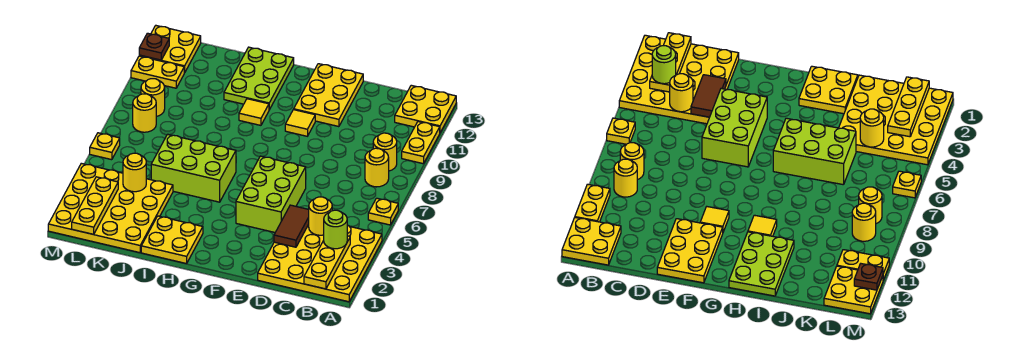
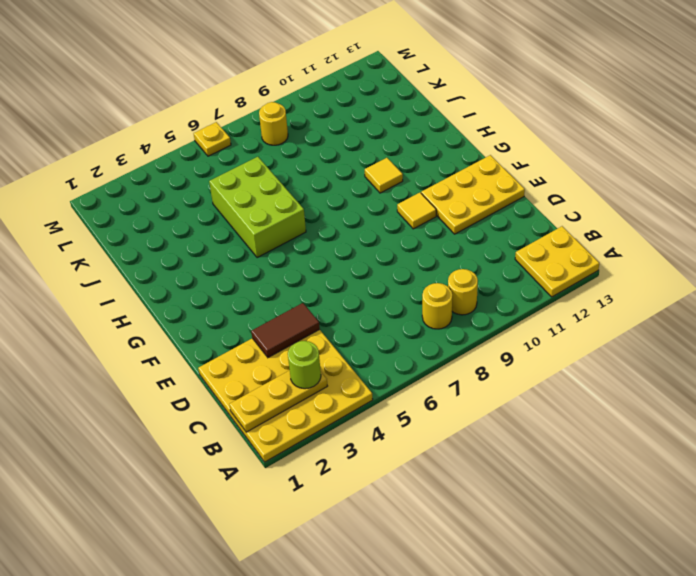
none -> yellow 1x1 plate [368,198,398,225]
none -> yellow 1x2 plate [402,122,440,164]
none -> lime 2x3 brick [236,156,306,232]

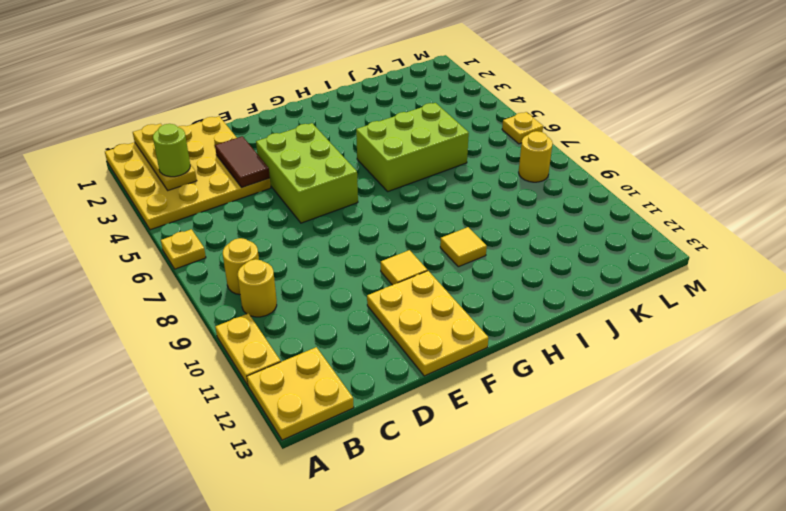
none -> yellow 2x2 plate [141,216,203,264]
none -> lime 2x3 plate [224,47,294,110]
none -> yellow 4x4 plate [48,163,173,253]

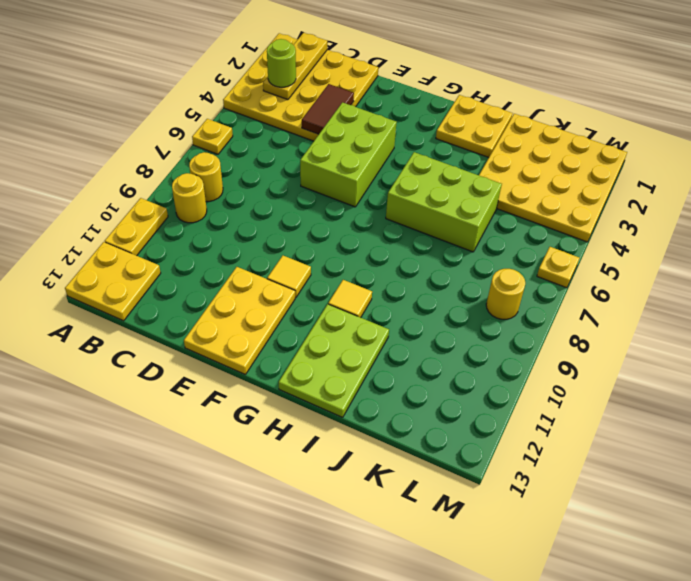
none -> yellow 1x1 round brick [141,79,165,117]
none -> yellow 1x2 plate [131,56,184,88]
none -> yellow 2x2 plate [139,26,201,73]

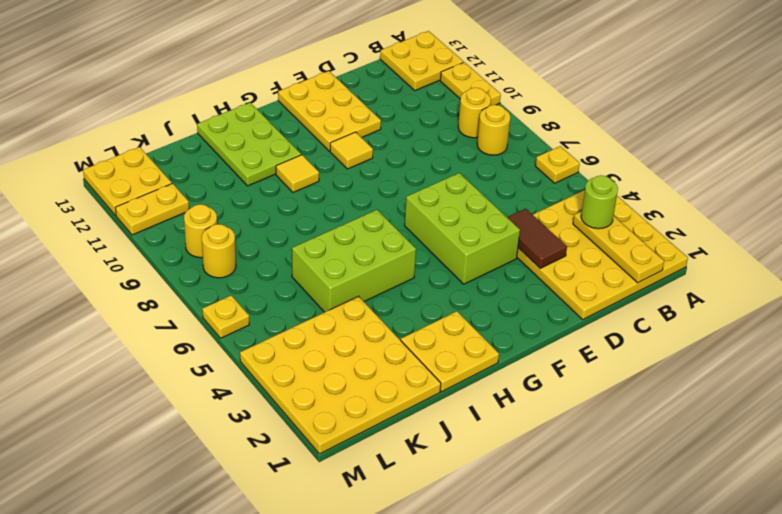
none -> yellow 1x1 round brick [309,197,332,235]
none -> yellow 1x1 round brick [123,153,146,192]
none -> yellow 1x3 plate [72,177,118,234]

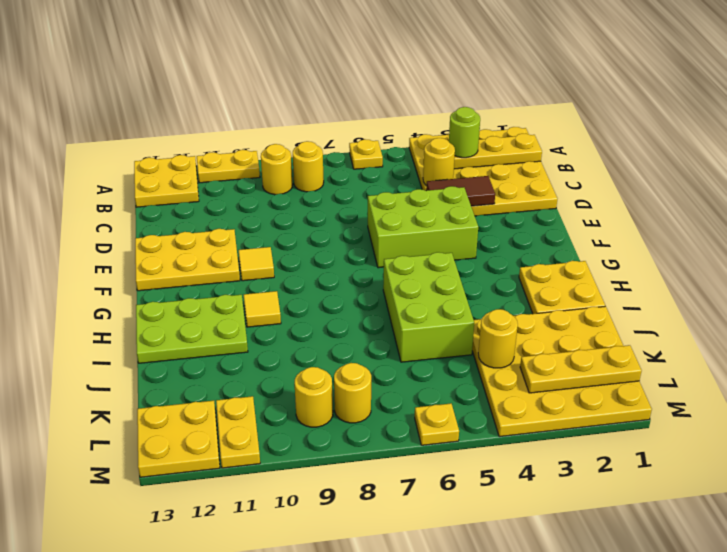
none -> brown 1x1 plate [139,33,169,60]

